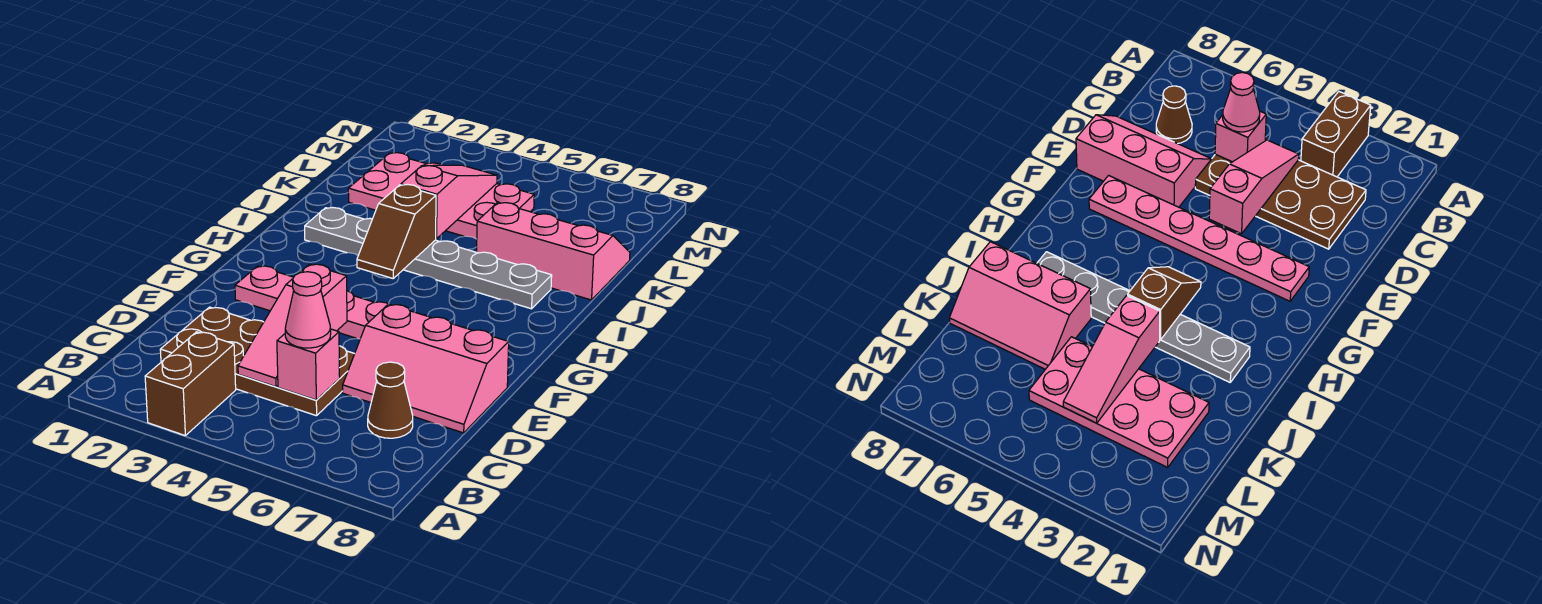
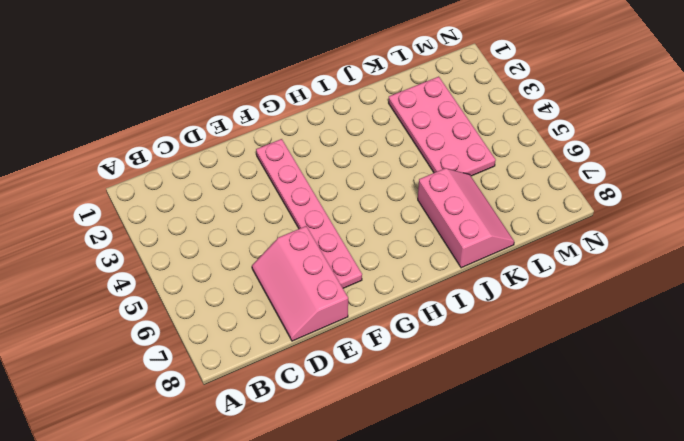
none -> brown 1x2 brick [145,332,236,435]
none -> brown 2x4 plate [160,307,355,416]
none -> brown 1x1 cone [368,362,413,438]

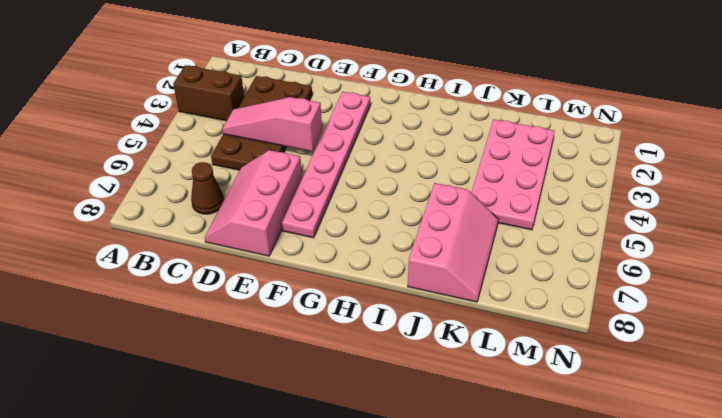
none -> grey 1x6 plate [305,208,552,309]
none -> pink 1x1 brick [277,329,340,400]
none -> brown 1x2 slope [357,184,436,278]

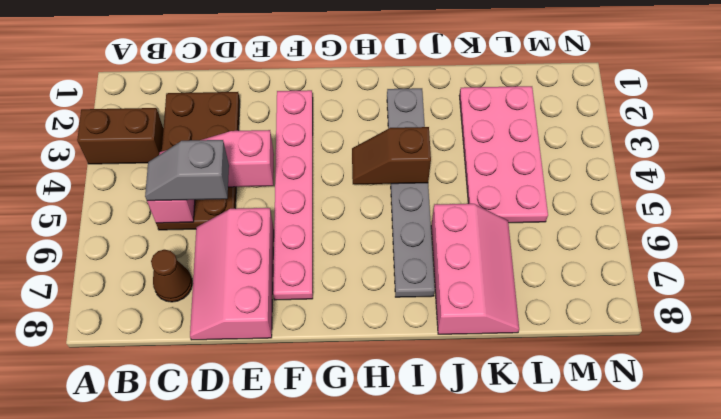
grey 1x2 slope [145,140,229,201] -> pink 1x1 cone [285,272,331,348]
none -> pink 1x3 slope [401,165,497,239]

